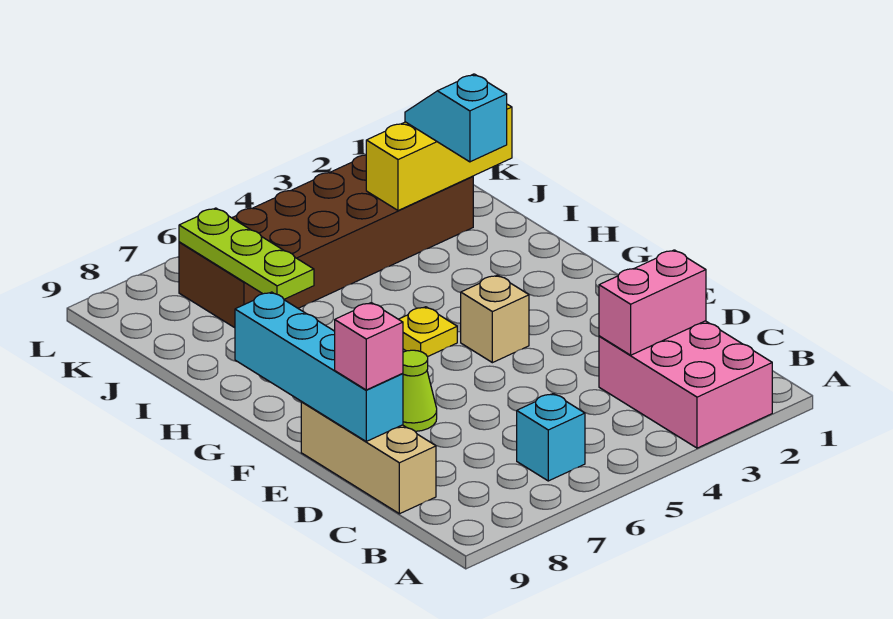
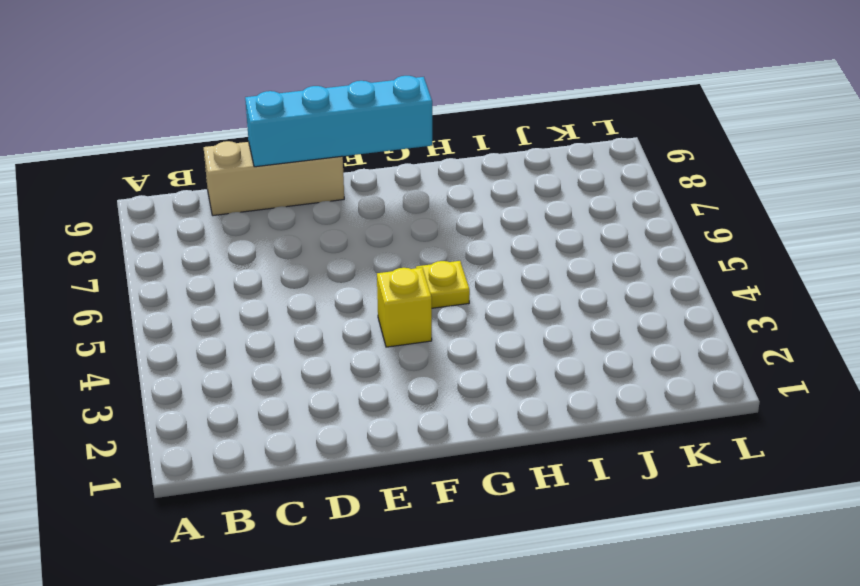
yellow 1x1 brick [377,268,432,347] -> tan 1x1 brick [461,275,529,363]
none -> pink 2x3 brick [599,321,772,448]
none -> cyan 1x1 brick [517,394,585,481]
none -> lime 1x1 cone [403,350,437,431]

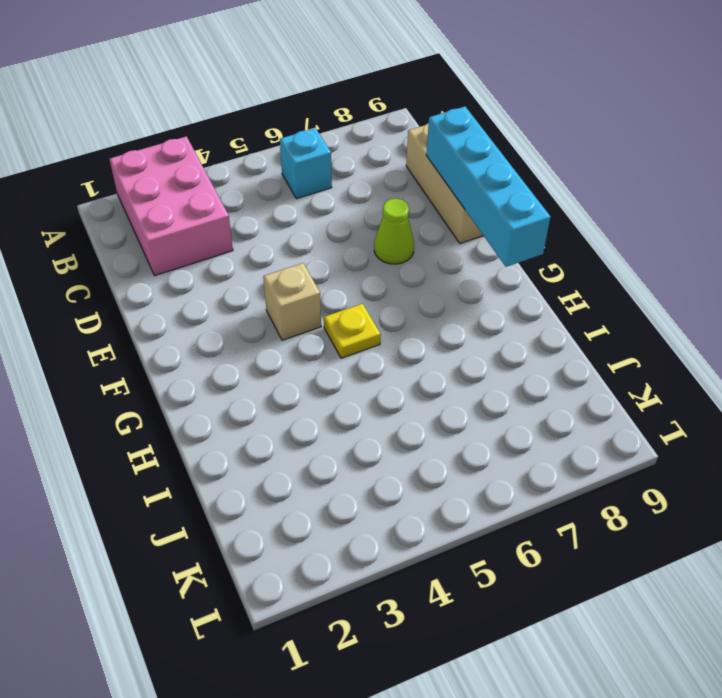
none -> brown 2x6 brick [179,155,473,328]
none -> pink 1x2 brick [599,250,706,355]
none -> lime 1x3 plate [179,208,314,299]

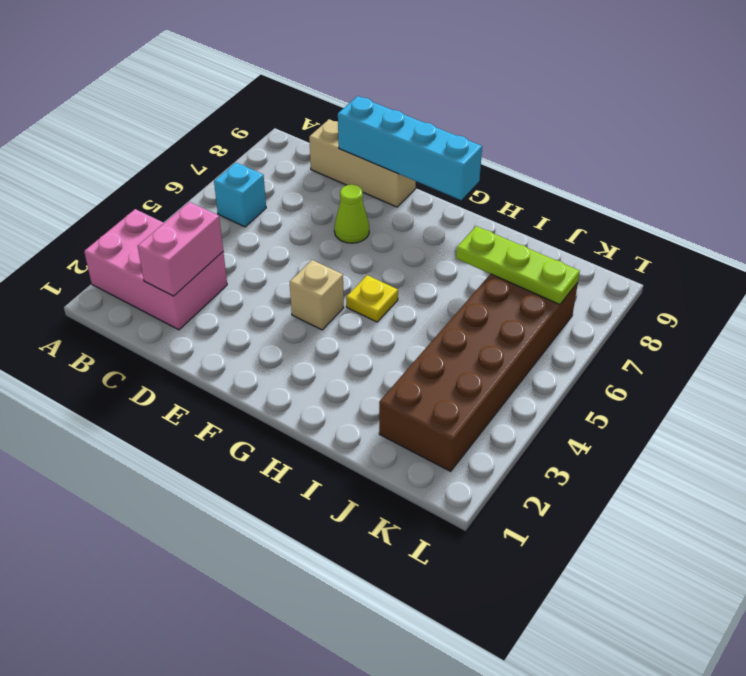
none -> yellow 1x3 brick [366,104,512,211]
none -> pink 1x1 brick [335,303,403,390]
none -> cyan 1x2 slope [405,74,507,162]

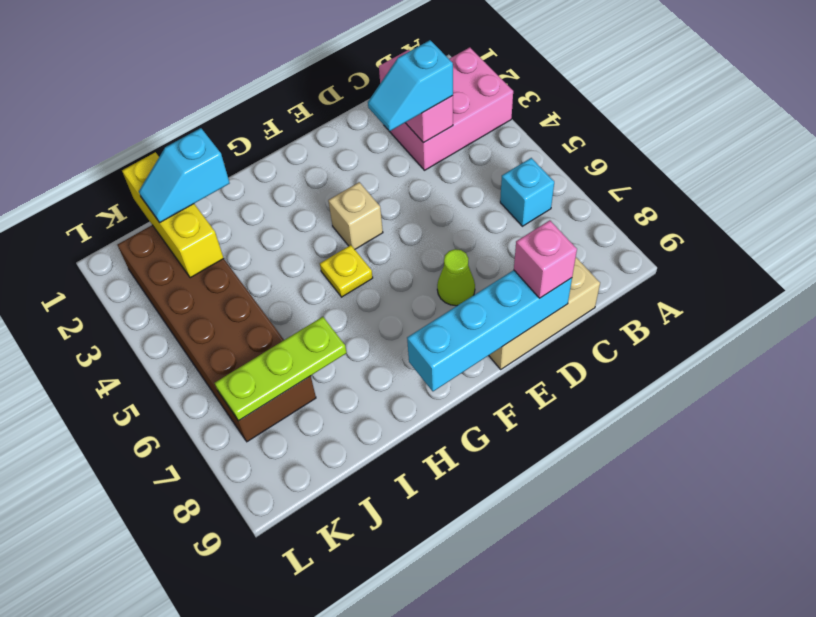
cyan 1x2 slope [368,40,453,131] -> none

